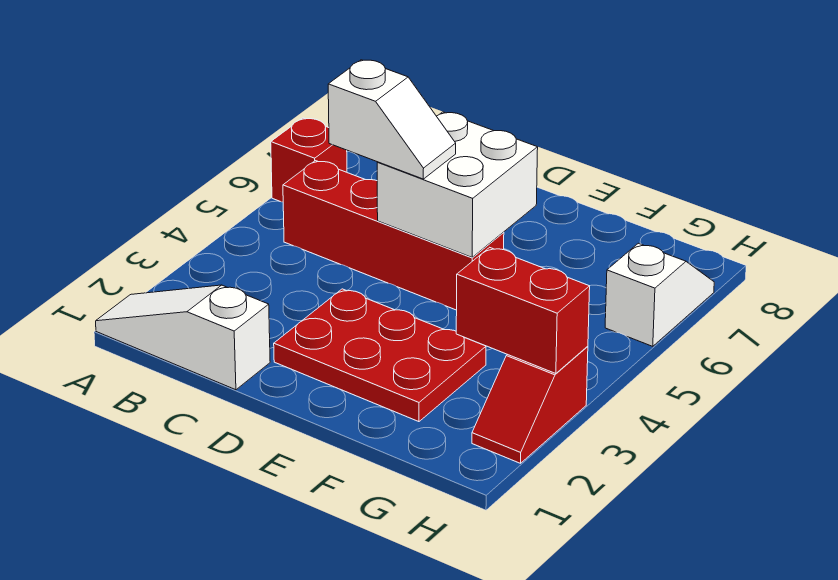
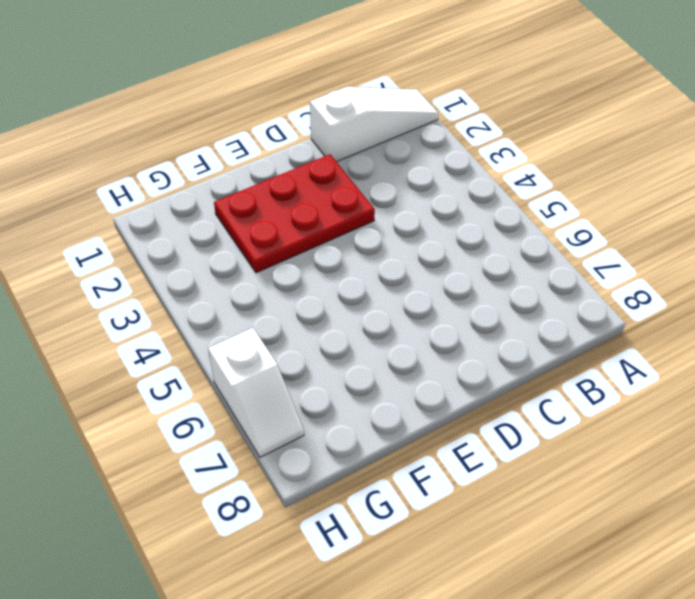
none -> red 1x1 brick [271,118,347,202]
none -> red 1x4 brick [283,161,504,310]

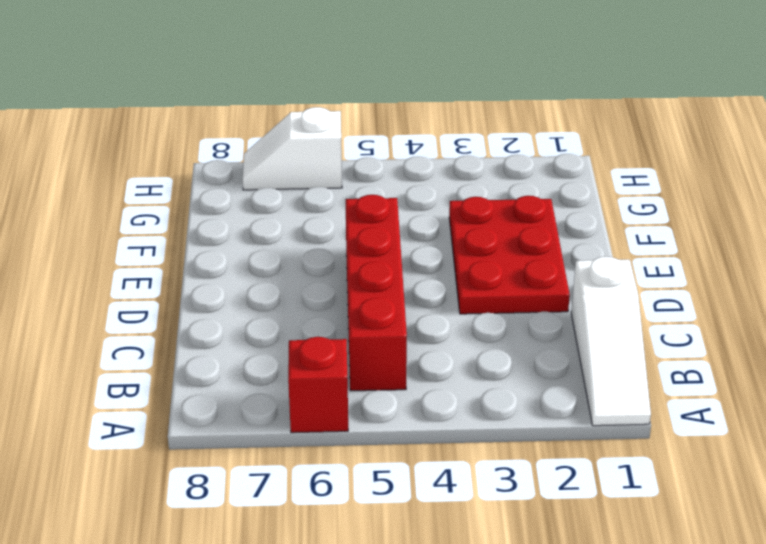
none -> red 1x2 slope [472,346,588,463]
none -> white 2x2 brick [377,112,538,257]

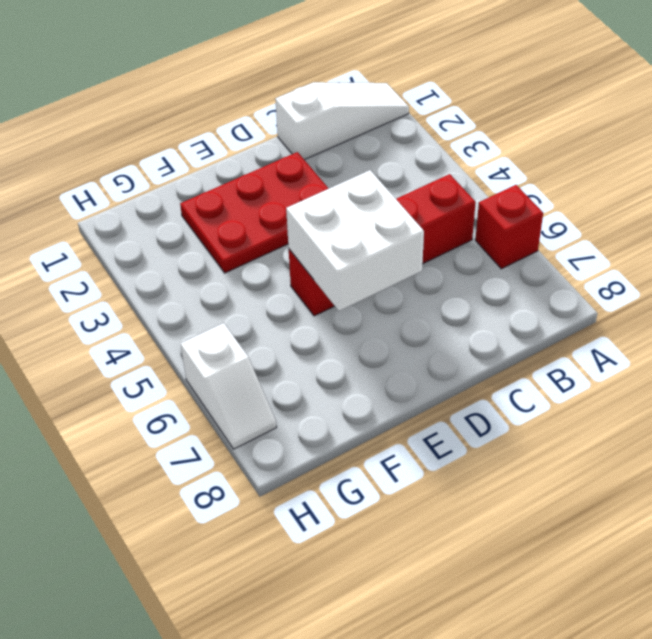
none -> red 1x2 slope [472,346,588,463]
none -> red 1x2 brick [456,247,590,374]

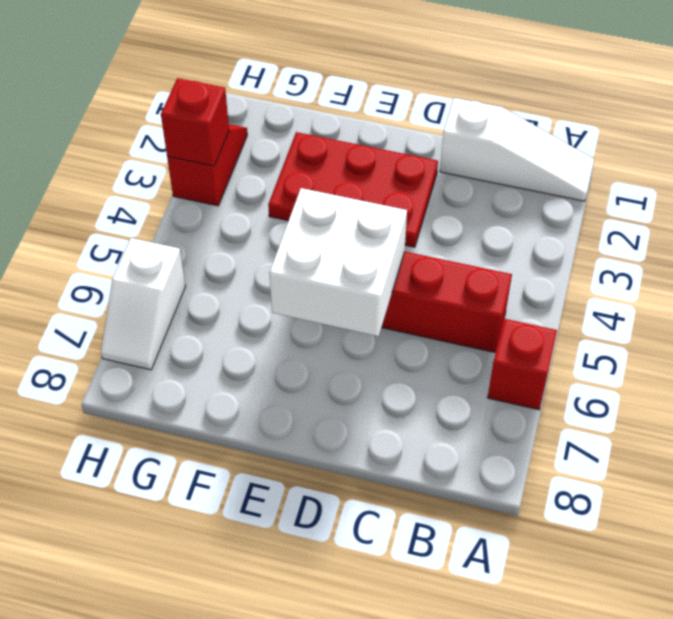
red 1x1 brick [161,78,229,166] -> red 1x2 brick [456,247,590,374]
none -> white 1x2 slope [328,60,456,179]

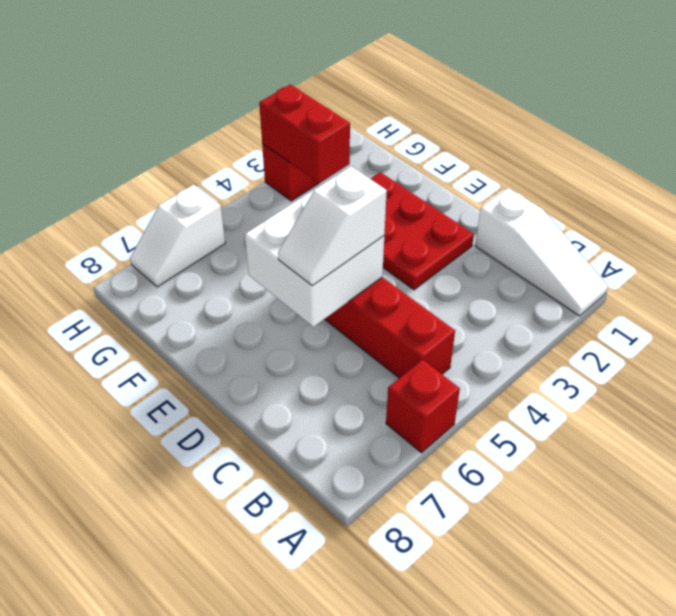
white 1x2 slope [278,166,387,285] -> white 1x2 slope turned to [328,60,456,179]

